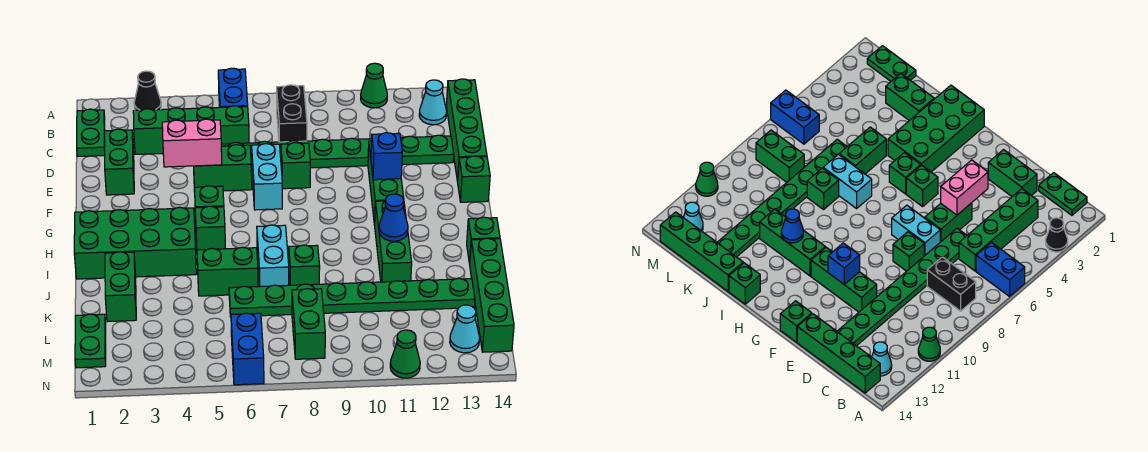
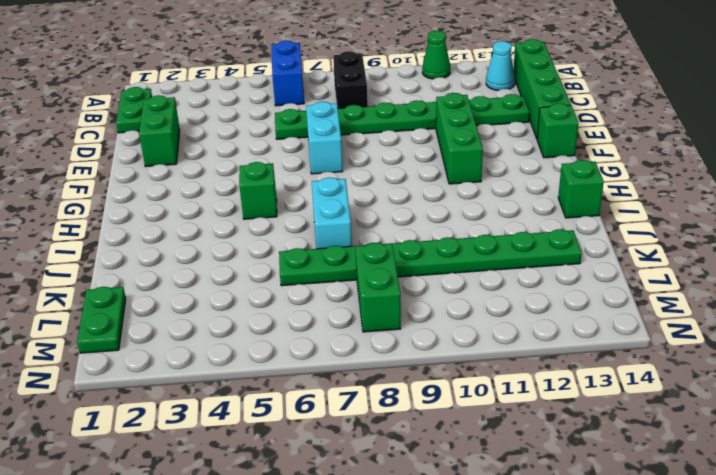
none -> black 1x1 cone [134,71,161,110]
none -> green 1x4 brick [133,106,249,154]
none -> green 1x2 brick [194,145,252,192]
none -> green 1x1 brick [281,143,310,189]

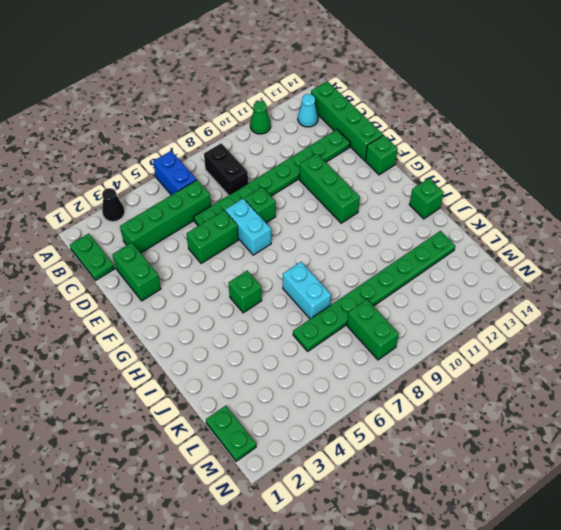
none -> green 1x1 brick [194,186,224,217]
none -> green 2x4 brick [74,207,196,279]
none -> green 1x3 brick [375,201,412,282]
none -> green 1x2 brick [105,252,136,322]

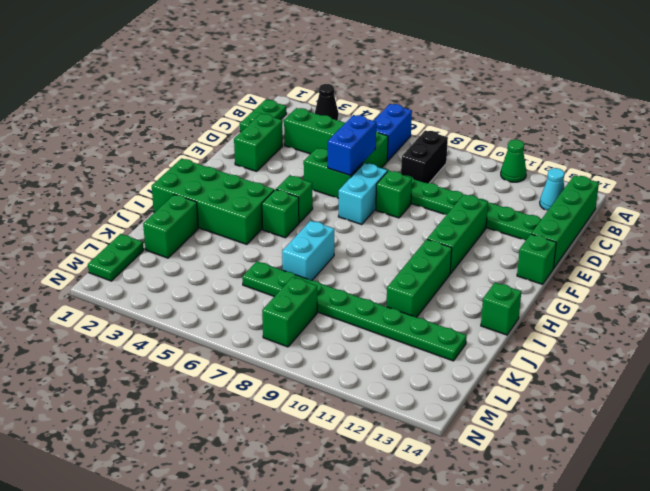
blue 1x2 brick [328,115,376,175] -> blue 1x2 brick moved to [231,313,264,385]
none -> green 1x2 brick [197,247,258,296]
none -> green 1x1 brick [289,245,320,285]
none -> green 1x4 brick [470,238,514,352]
none -> cyan 1x1 cone [450,305,480,353]

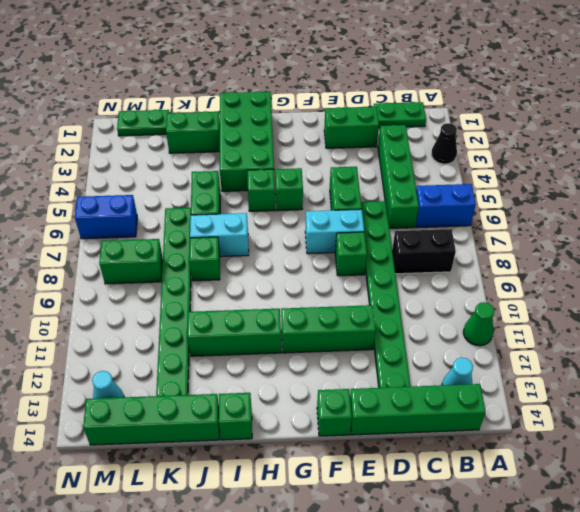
none -> green 1x1 cone [390,330,420,378]
none -> pink 1x2 brick [162,119,222,167]
none -> blue 1x1 brick [371,133,402,180]
none -> blue 1x1 cone [379,194,408,241]

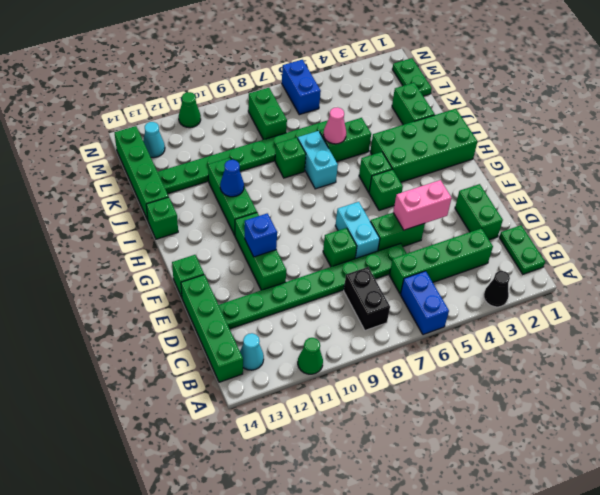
pink 1x1 cone [323,107,346,144] -> none

